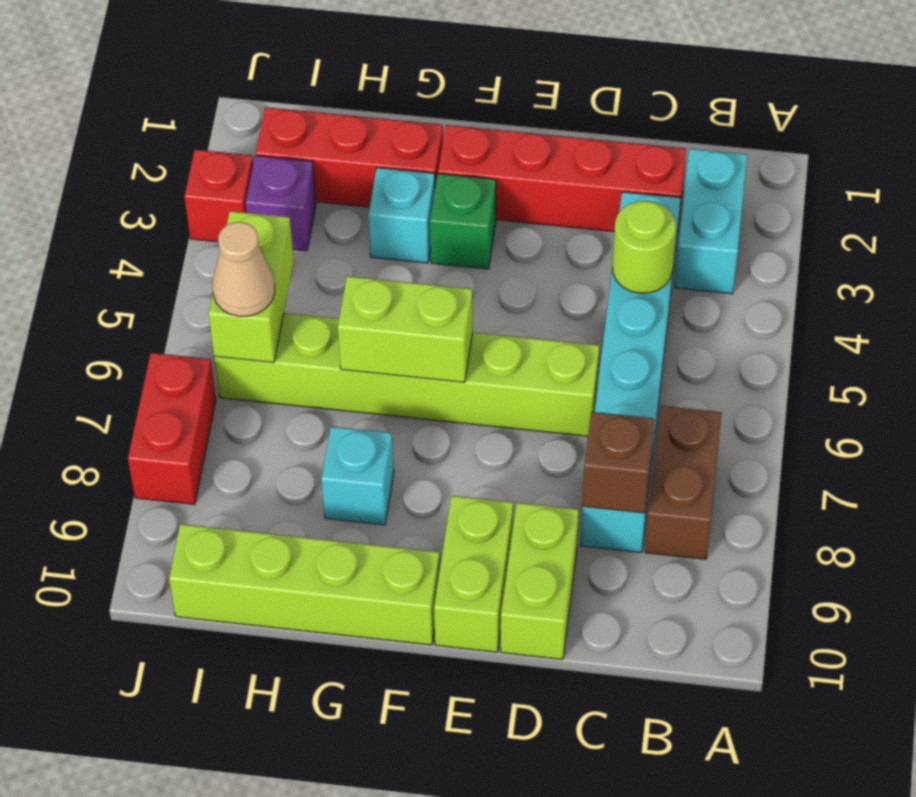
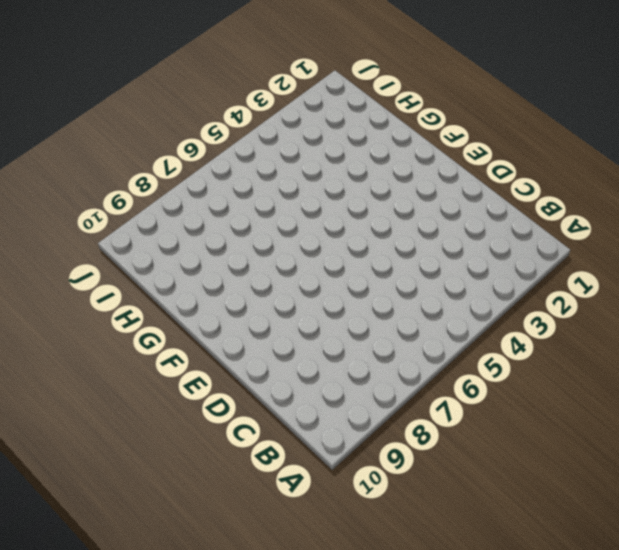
none -> cyan 1x2 brick [675,149,747,294]
none -> brown 1x2 brick [645,406,722,559]
none -> red 1x4 brick [438,125,686,232]

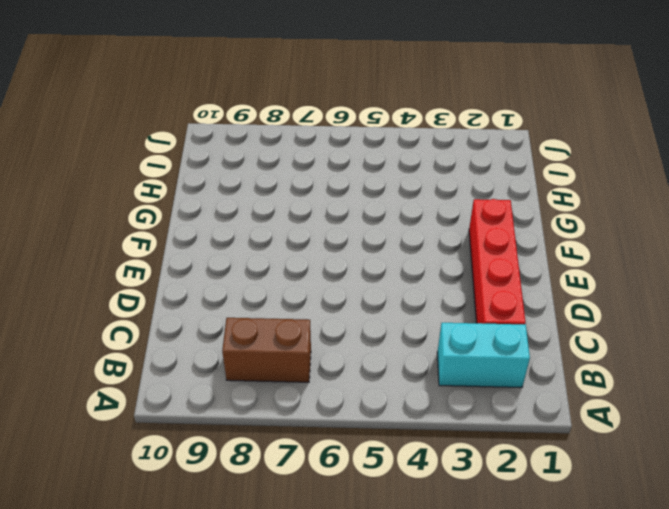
none -> cyan 1x6 brick [580,192,681,552]
none -> lime 1x6 brick [214,313,599,436]
none -> lime 1x2 brick [501,503,579,659]

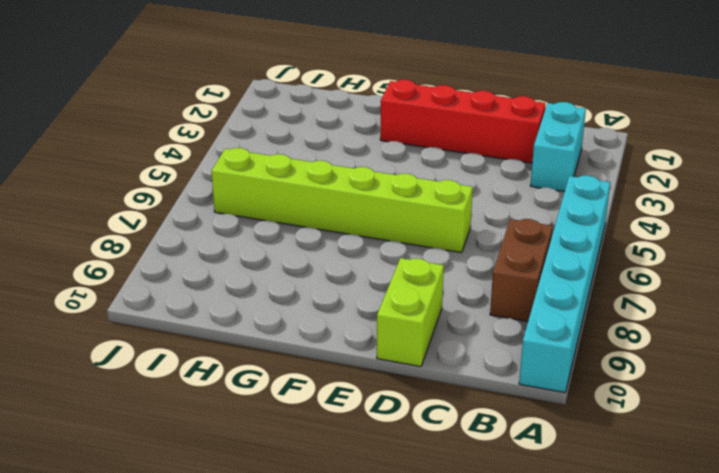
cyan 1x6 brick [519,176,610,393] -> cyan 1x6 brick moved to [580,192,681,552]
none -> lime 1x2 brick [434,496,513,652]
none -> green 1x1 brick [430,174,496,269]
none -> lime 1x4 brick [169,524,440,645]

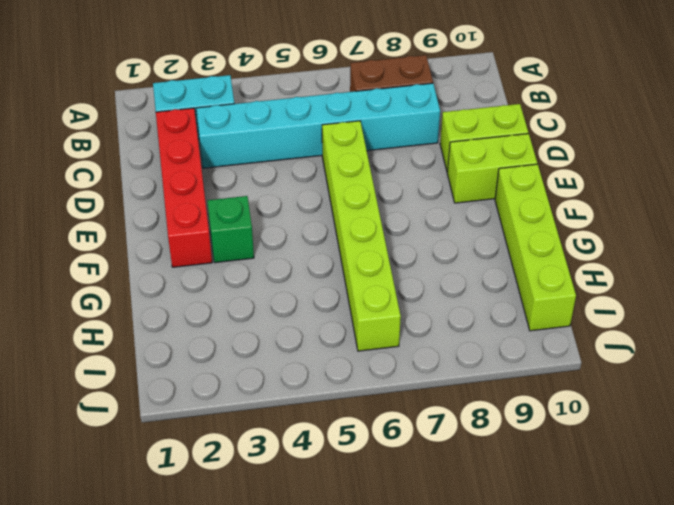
none -> red 1x3 brick [256,107,443,207]
none -> cyan 1x1 brick [368,168,435,263]
none -> cyan 1x1 brick [321,427,394,525]

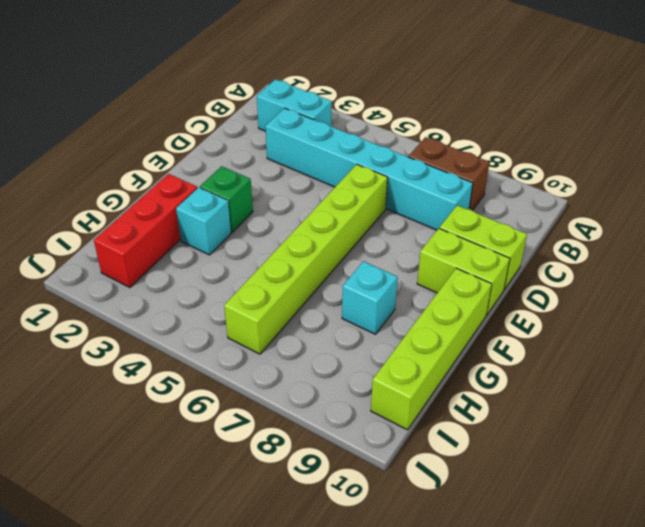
none -> red 1x4 brick [438,125,686,232]
none -> purple 1x1 brick [246,155,316,251]
none -> red 1x1 brick [185,150,253,242]

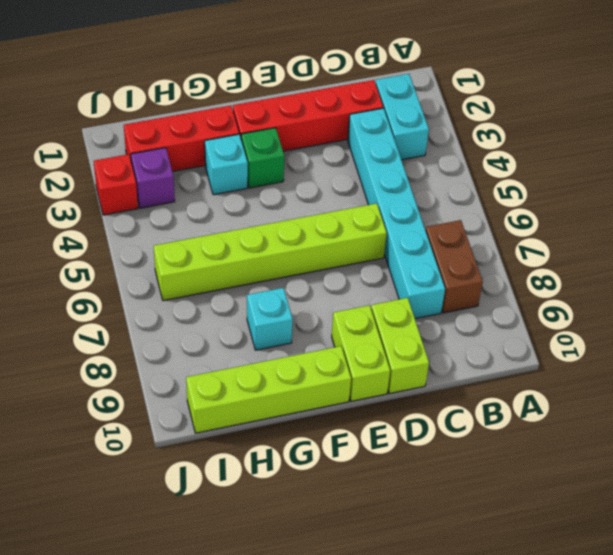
none -> red 1x2 brick [128,353,216,504]
none -> lime 1x1 round brick [613,201,676,293]
none -> brown 1x1 brick [582,412,654,513]

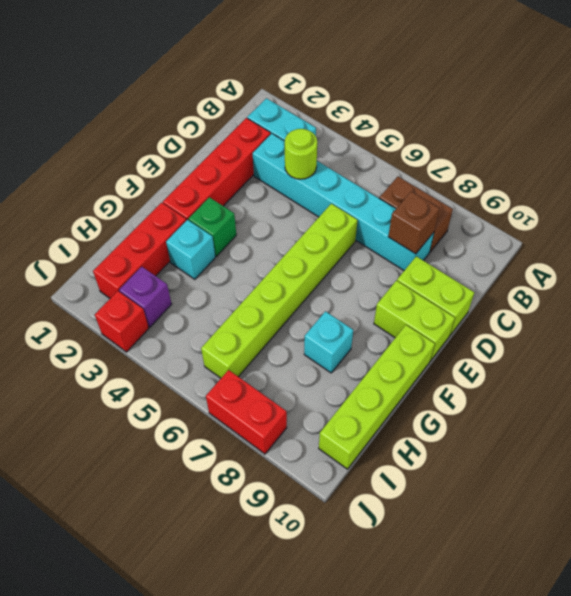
none -> lime 1x2 brick [338,276,473,382]
none -> lime 1x2 brick [209,211,294,362]
none -> tan 1x1 cone [213,222,275,316]

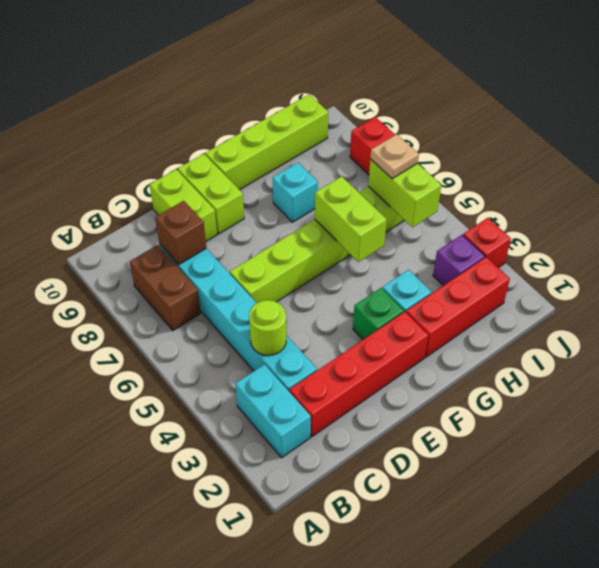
lime 1x2 brick [315,176,387,262] -> lime 1x2 brick turned to [338,276,473,382]
tan 1x1 plate [370,134,419,179] -> tan 1x1 cone [213,222,275,316]

